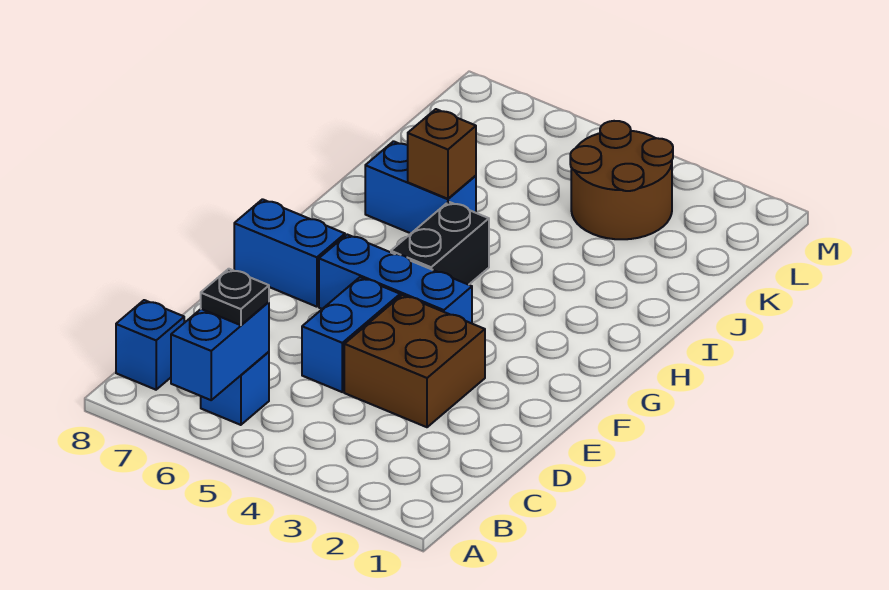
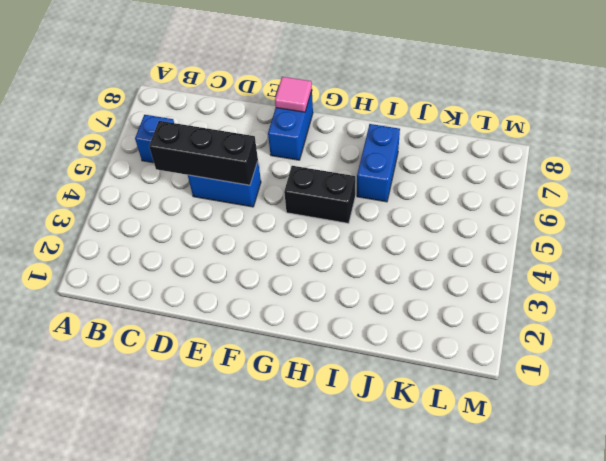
black 1x3 brick [149,121,258,185] -> none
pink 1x1 tile [275,77,312,112] -> none
none -> blue 1x1 brick [116,300,184,390]
none -> brown 2x2 brick [344,295,485,427]
none -> blue 1x3 brick [319,235,472,323]

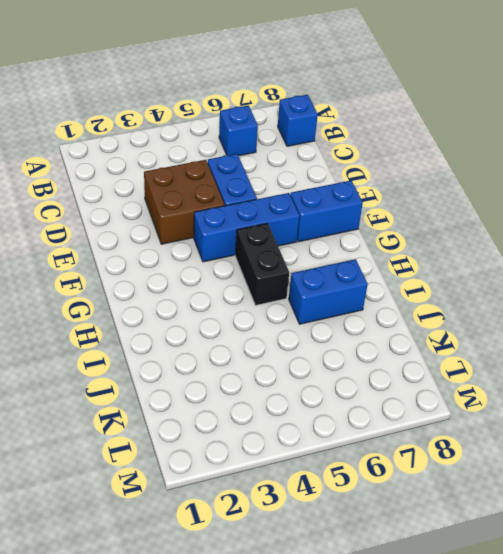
none -> brown 2x2 round brick [570,121,673,239]
none -> blue 1x2 brick [171,302,269,400]
none -> brown 1x1 brick [408,109,476,199]

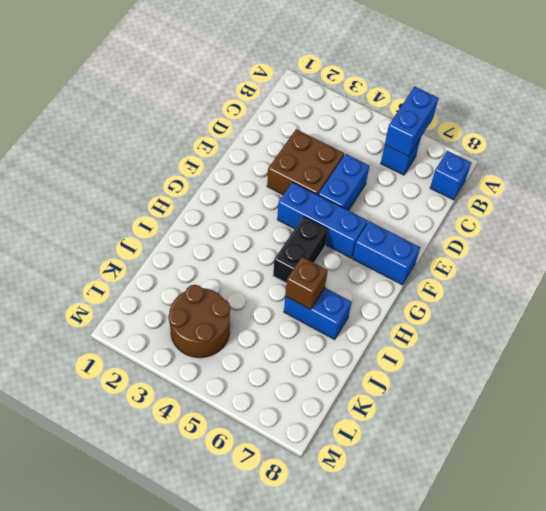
none -> black 1x1 plate [201,269,269,325]

